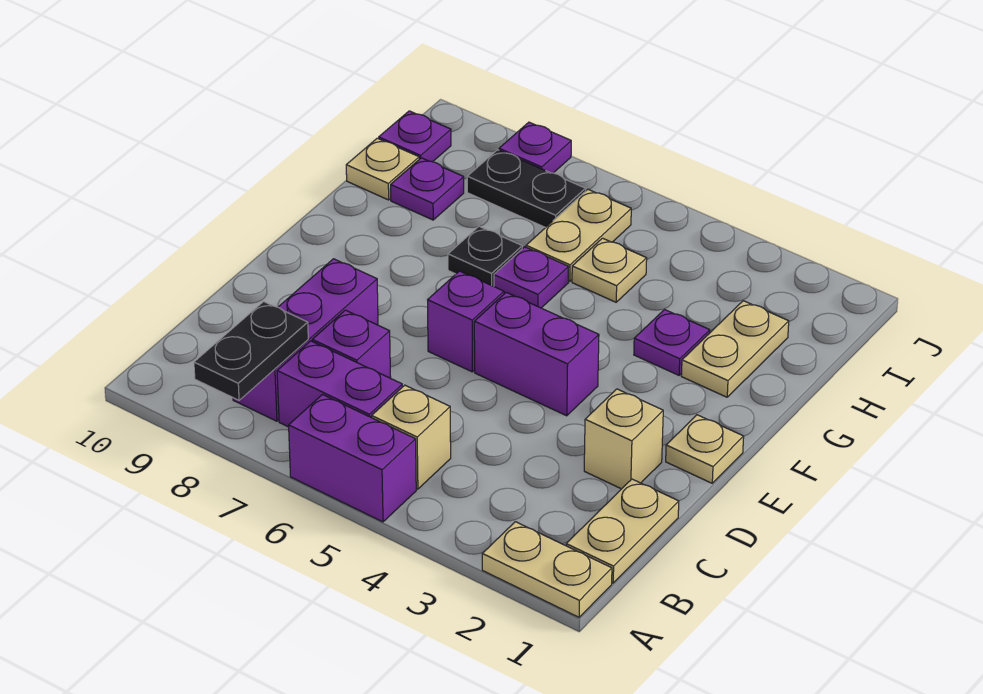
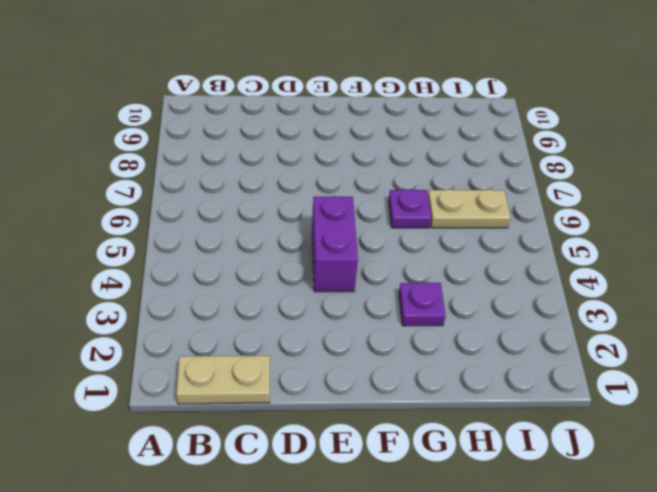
none -> tan 1x2 plate [482,522,612,617]
none -> purple 1x2 brick [289,395,416,522]
none -> tan 1x1 brick [372,385,451,489]

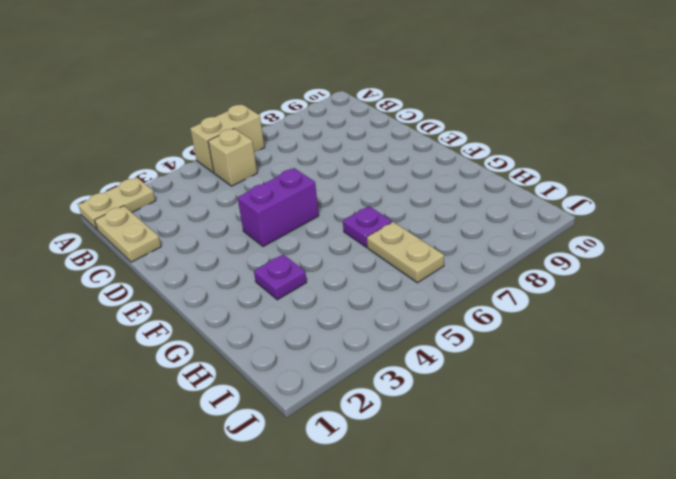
tan 1x2 brick [190,105,265,173] -> purple 1x2 brick [289,395,416,522]
none -> purple 1x2 brick [277,341,402,427]
none -> purple 1x3 brick [233,259,378,421]
none -> purple 1x1 brick [312,310,391,378]

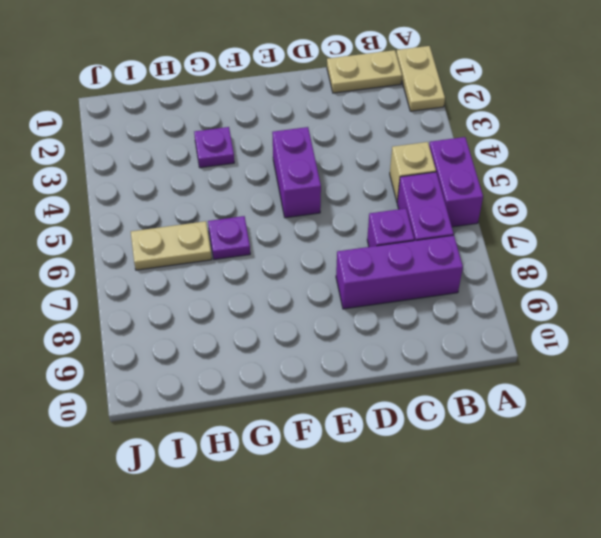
none -> tan 1x1 brick [584,389,663,489]
none -> tan 1x1 plate [666,415,744,483]
none -> purple 1x1 brick [428,271,504,372]

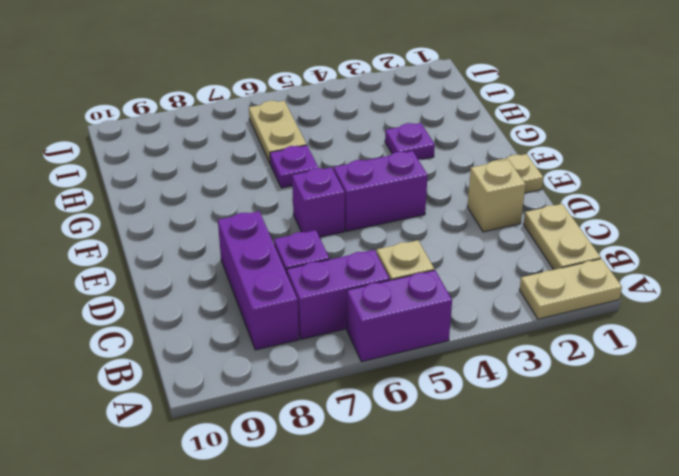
none -> tan 1x2 plate [681,301,789,397]
none -> black 1x1 plate [448,226,522,286]
none -> tan 1x1 plate [572,238,647,302]

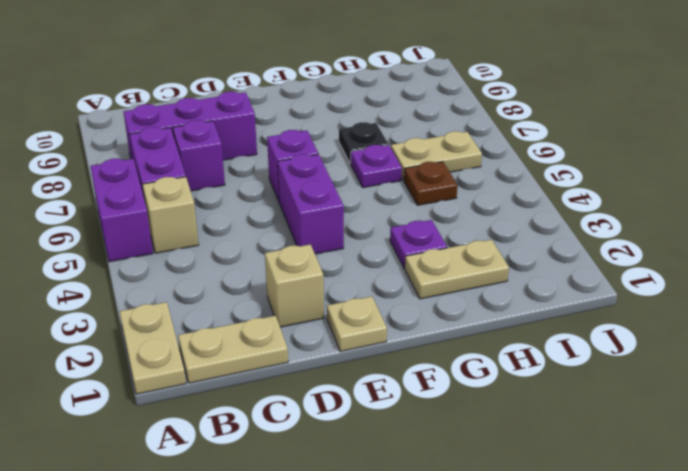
brown 1x1 plate [404,162,458,205] -> tan 1x1 plate [572,238,647,302]
none -> purple 1x1 plate [391,158,464,220]
none -> tan 1x1 plate [346,138,419,200]
none -> black 1x2 plate [467,150,586,228]

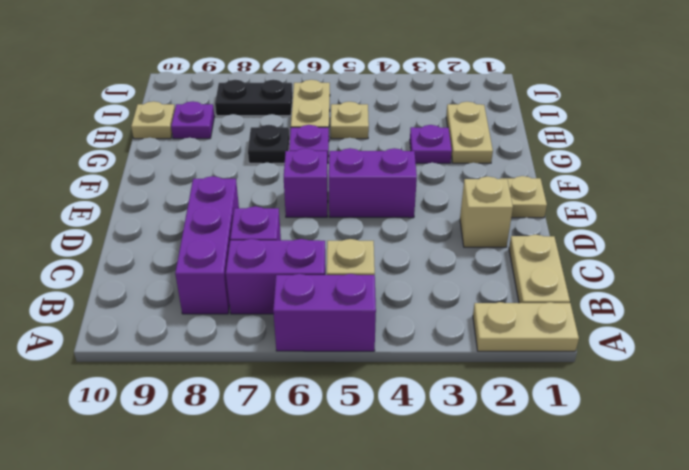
none -> purple 1x1 plate [379,111,451,162]
none -> purple 1x1 plate [499,122,571,173]
none -> black 1x2 plate [194,302,308,400]

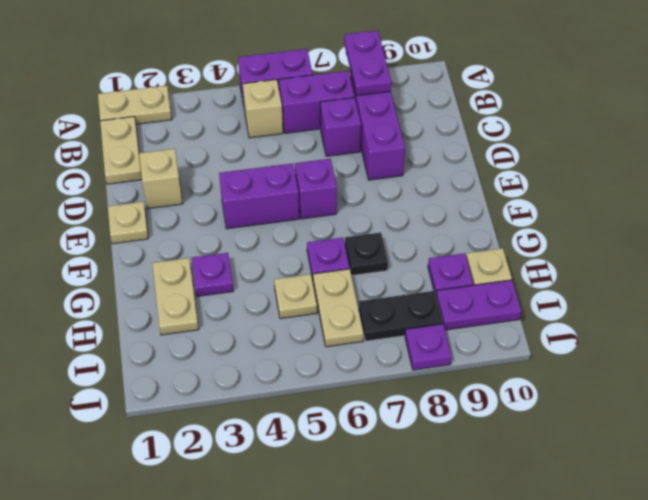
purple 1x2 plate [344,30,391,96] -> black 1x2 plate [194,302,308,400]
purple 1x2 plate [436,280,522,330] -> purple 1x1 plate [379,111,451,162]

